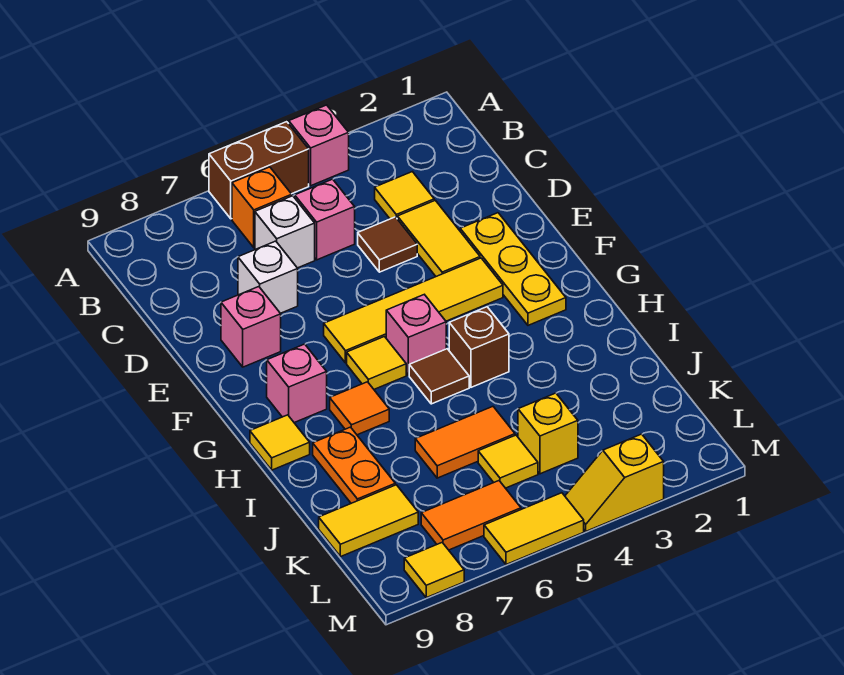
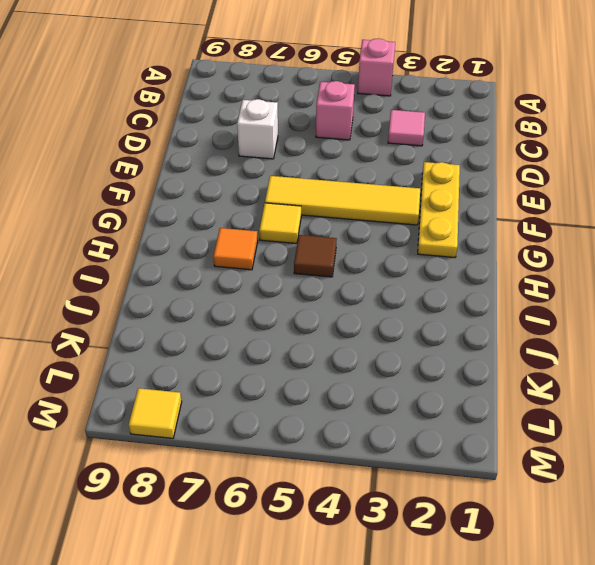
pink 1x1 tile [388,110,425,146] -> yellow 1x1 tile [375,172,434,219]
none -> brown 1x2 brick [209,122,309,219]
none -> orange 1x1 brick [232,167,292,248]
none -> white 1x1 brick [255,196,315,268]

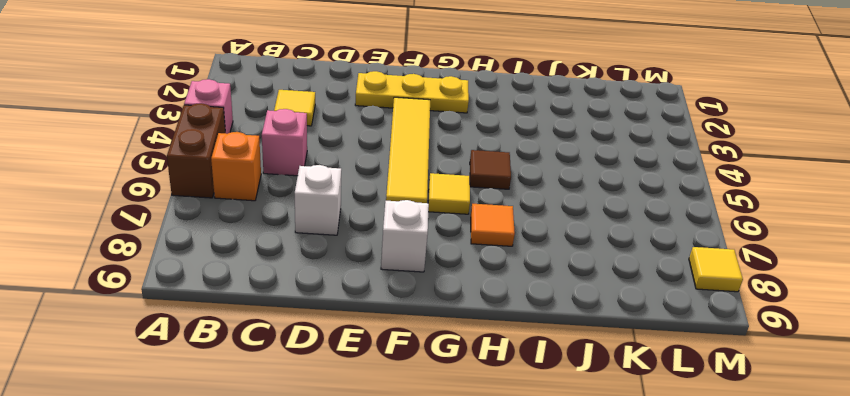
white 1x1 brick [381,200,429,272] -> white 1x1 brick moved to [255,196,315,268]
none -> yellow 1x2 tile [397,200,480,276]
none -> brown 1x1 tile [358,217,417,272]
none -> pink 1x1 brick [221,287,281,367]

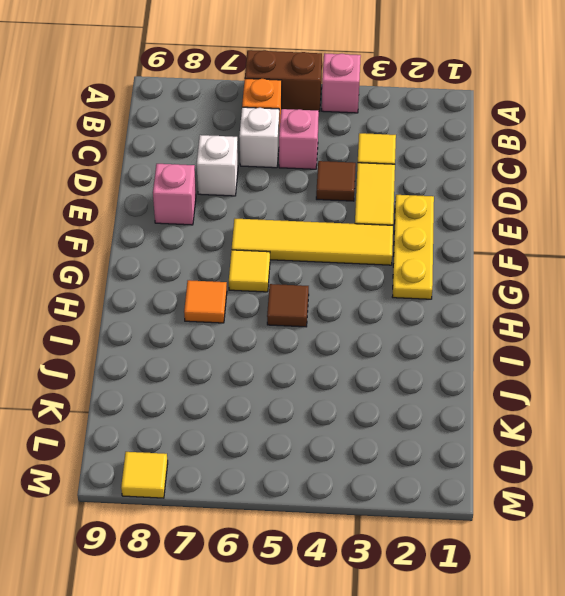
none -> pink 1x1 brick [386,295,446,375]
none -> pink 1x1 brick [267,344,327,423]
none -> brown 1x1 brick [449,307,509,387]

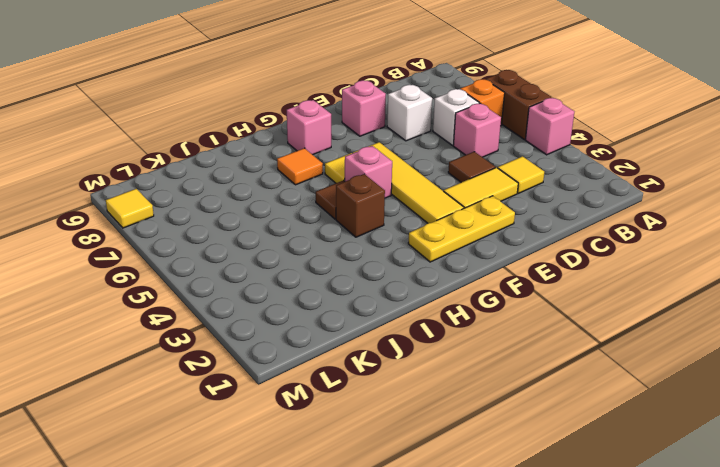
none -> yellow 1x1 tile [250,415,310,470]
none -> orange 1x2 plate [313,427,395,503]
none -> orange 1x2 tile [415,407,515,478]

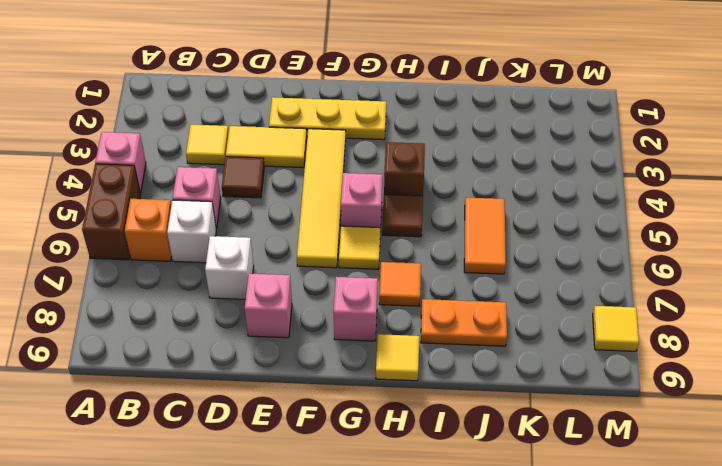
none -> yellow 1x1 brick [518,393,578,474]
none -> yellow 1x1 tile [478,435,538,488]
none -> yellow 1x2 tile [319,485,418,557]

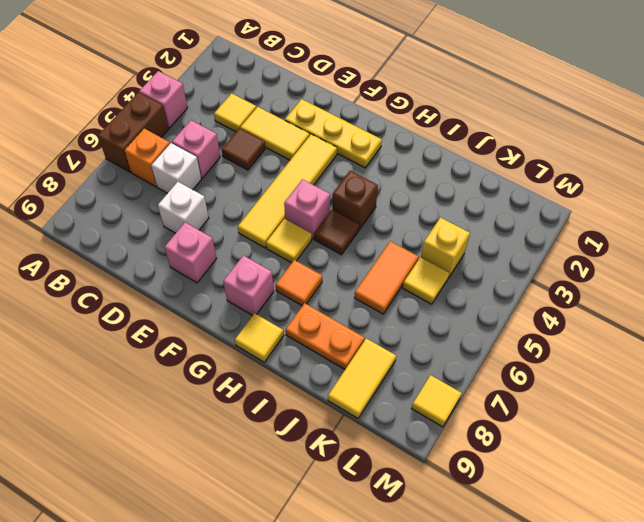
none -> orange 1x2 tile [421,481,521,550]
none -> yellow 1x2 slope [565,434,664,531]
none -> yellow 1x2 tile [484,493,584,564]

